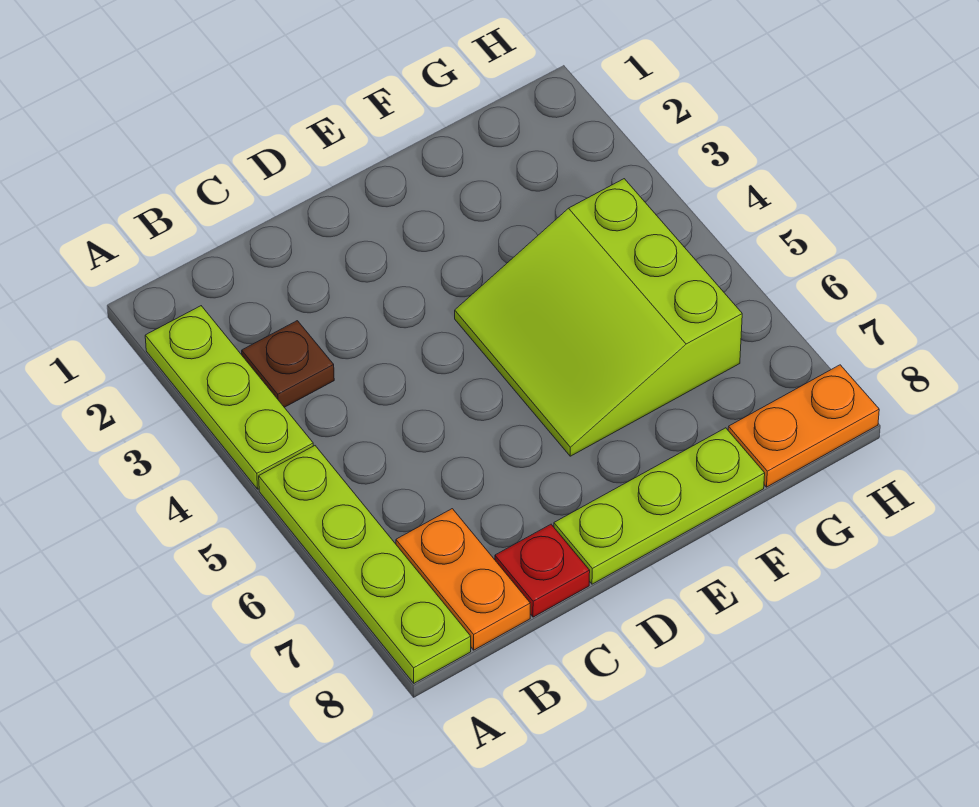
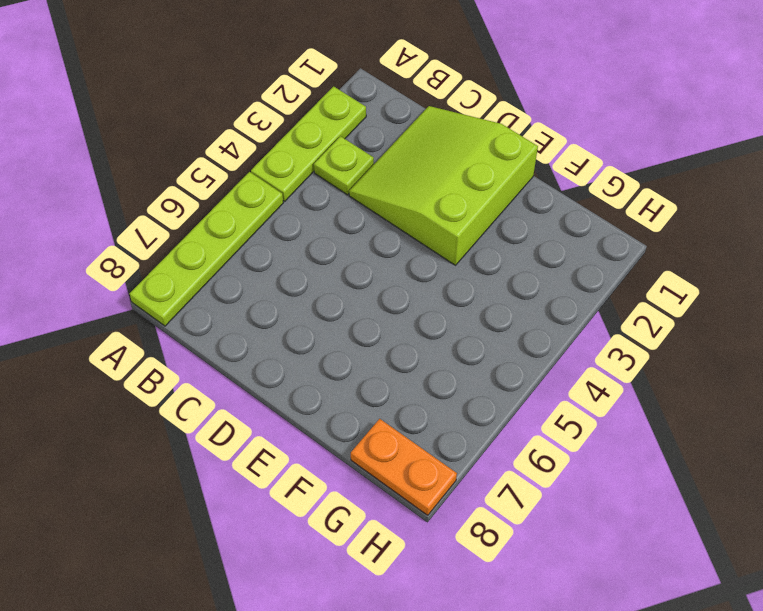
lime 1x1 plate [314,136,374,195] -> brown 1x1 plate [242,321,334,407]
lime 3x3 slope [349,106,538,265] -> lime 3x3 slope moved to [455,179,742,456]
none -> orange 1x2 plate [396,509,530,650]
none -> red 1x1 plate [495,524,590,617]

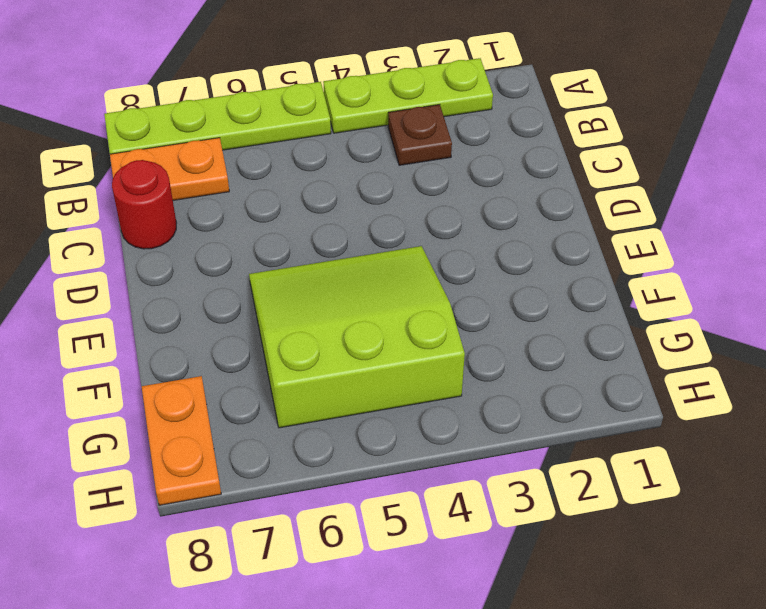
red 1x1 round brick [112,160,176,249] -> red 1x1 plate [495,524,590,617]
none -> lime 1x3 plate [554,428,765,584]

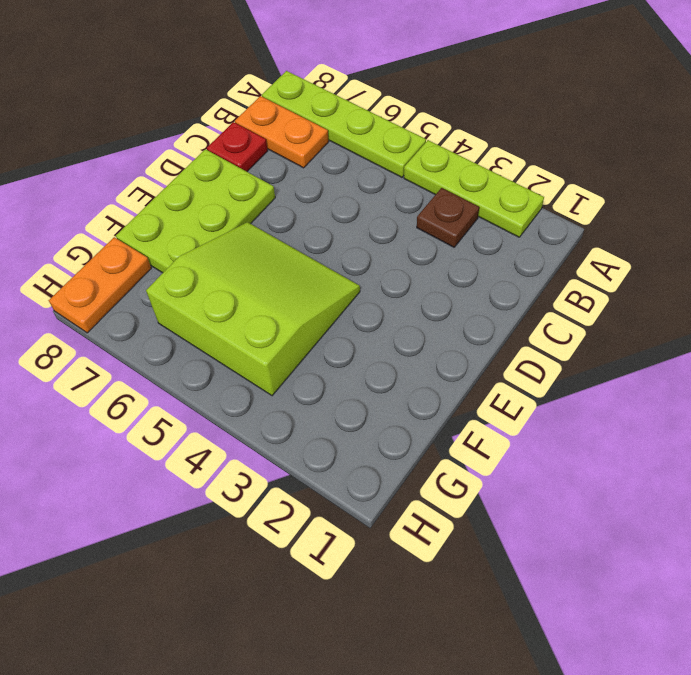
lime 2x3 plate [116,149,275,273] -> lime 1x3 plate [554,428,765,584]

